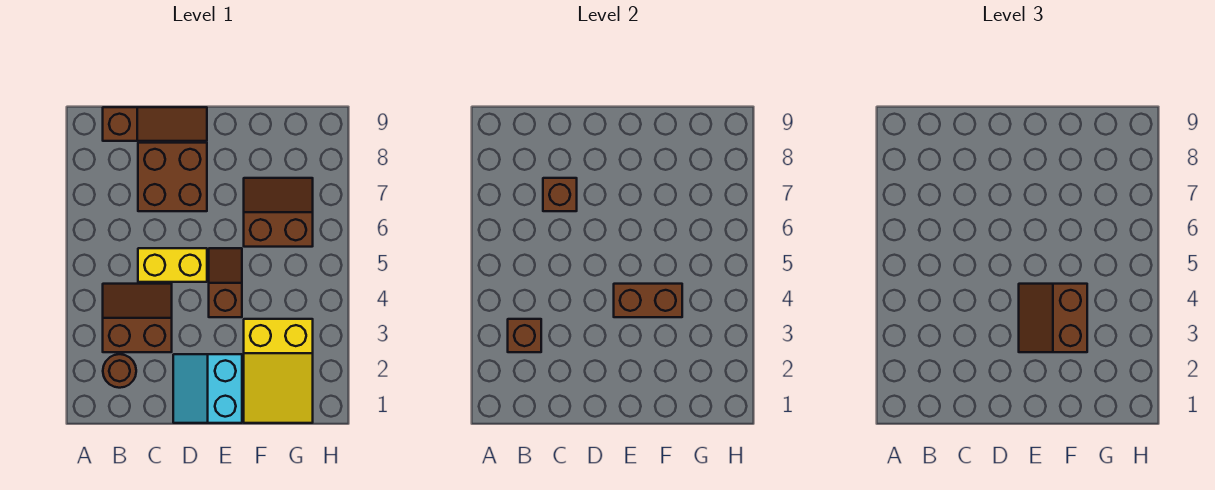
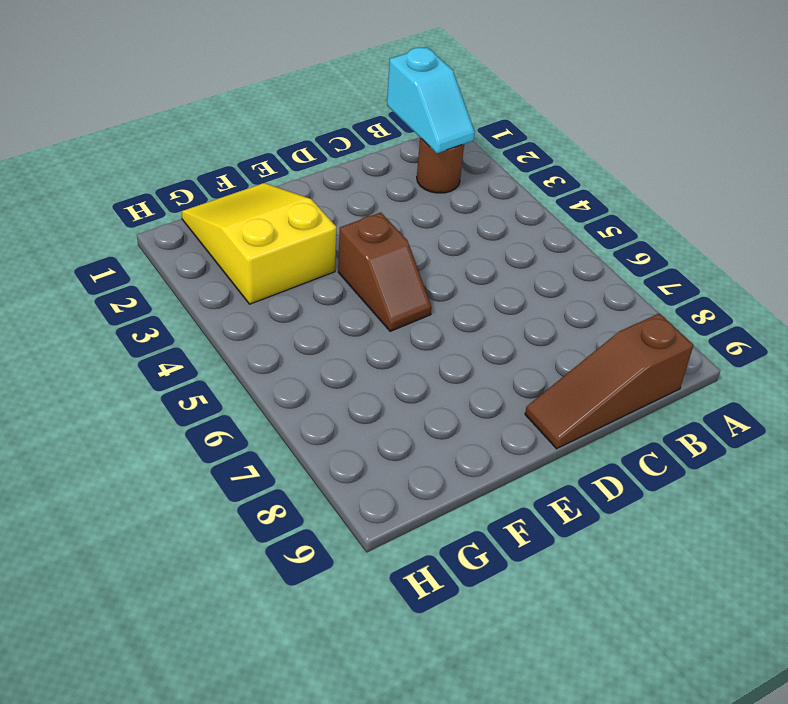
cyan 1x2 slope [387,47,475,153] -> none
none -> brown 2x2 slope [103,284,172,352]
none -> yellow 1x2 brick [138,248,207,282]
none -> brown 2x2 brick [138,143,207,211]

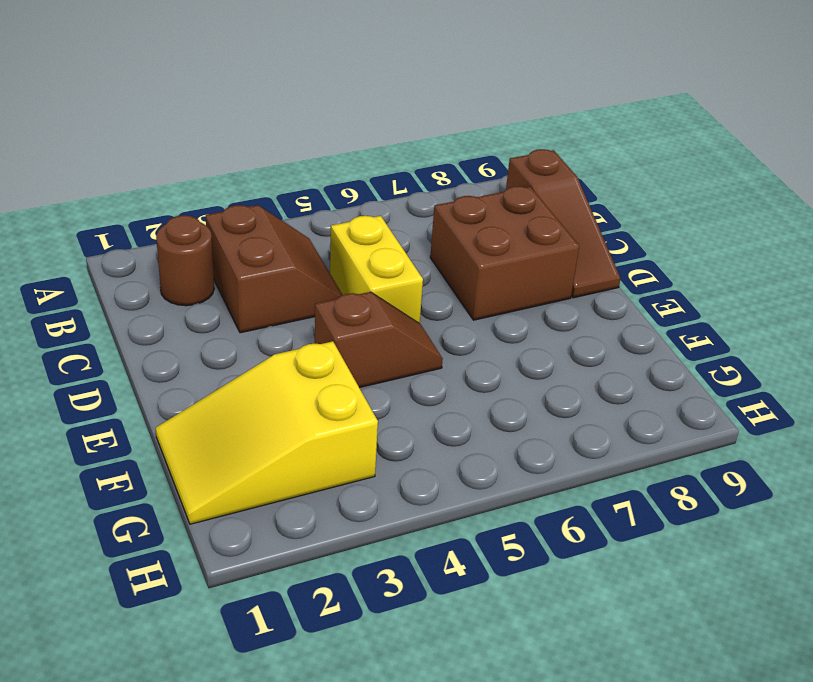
none -> cyan 2x2 slope [173,354,242,423]
none -> brown 2x2 slope [244,178,313,247]
none -> brown 1x1 brick [508,319,541,352]

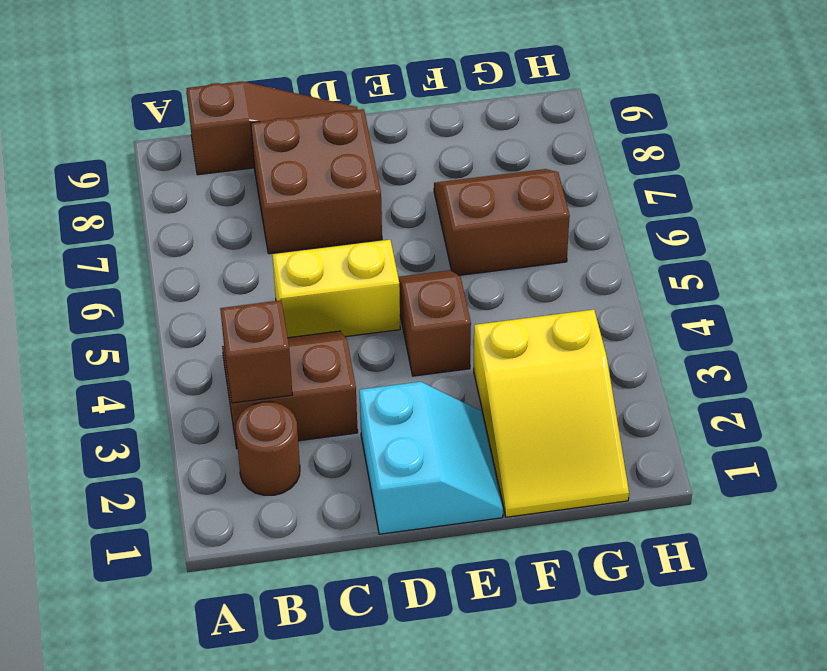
cyan 2x2 slope [359,382,503,534] -> cyan 2x2 slope turned to [173,354,242,423]
none -> brown 1x1 brick [543,178,577,211]
none -> brown 1x2 brick [614,284,682,317]
none -> brown 2x2 slope [1019,284,1087,352]

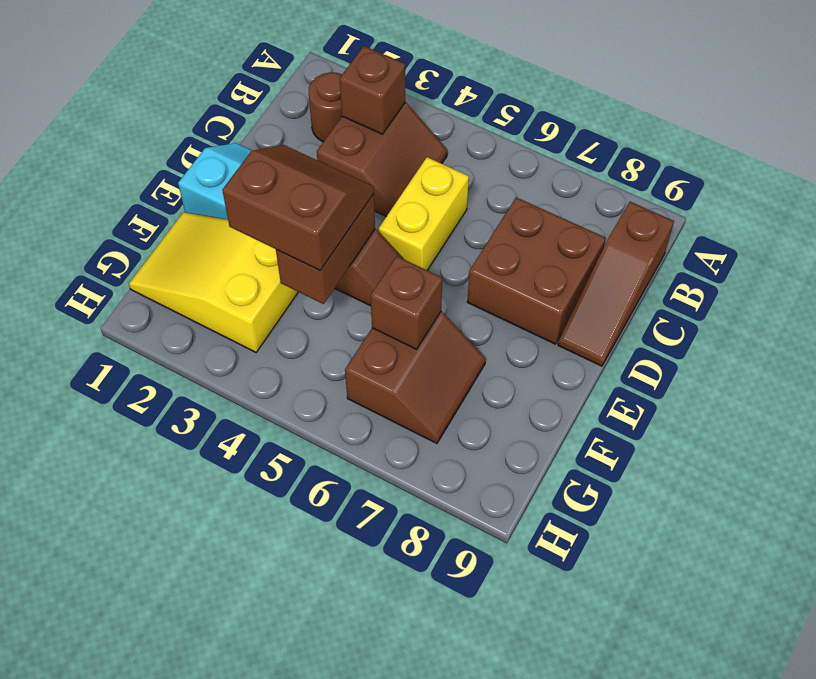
brown 1x1 brick [371,256,442,349] -> brown 1x1 brick moved to [543,178,577,211]

